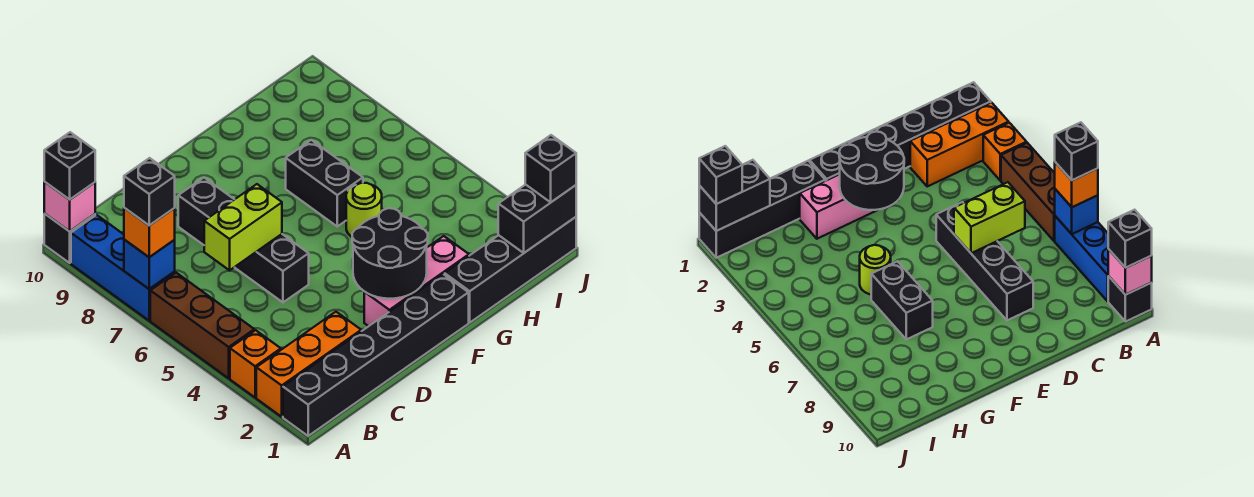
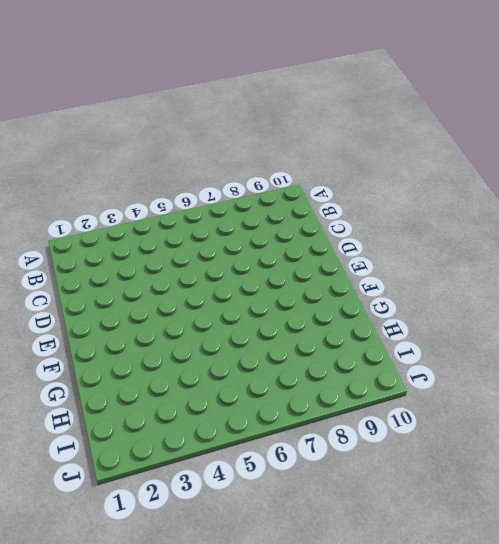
none -> black 1x6 brick [283,274,469,436]
none -> orange 1x3 brick [256,312,361,417]
none -> orange 1x1 brick [230,330,281,397]

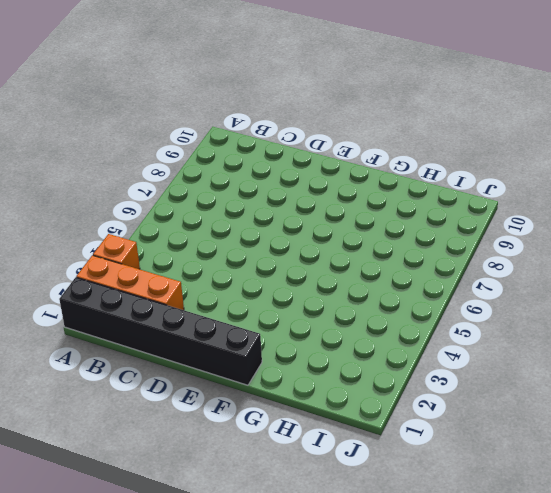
none -> brown 1x3 brick [150,273,254,378]
none -> blue 1x3 brick [71,215,175,321]
none -> black 1x1 brick [44,214,95,263]

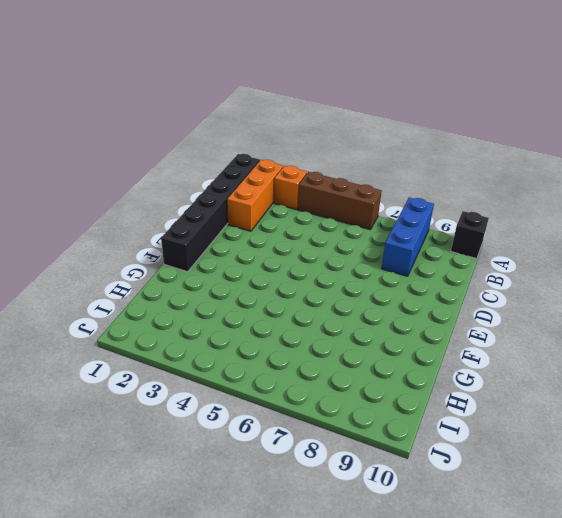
blue 1x3 brick [381,197,434,276] -> blue 1x3 brick turned to [71,215,175,321]
none -> black 1x4 brick [178,178,309,302]
none -> pink 1x3 brick [364,236,469,326]
none -> black 1x4 brick [445,217,576,322]

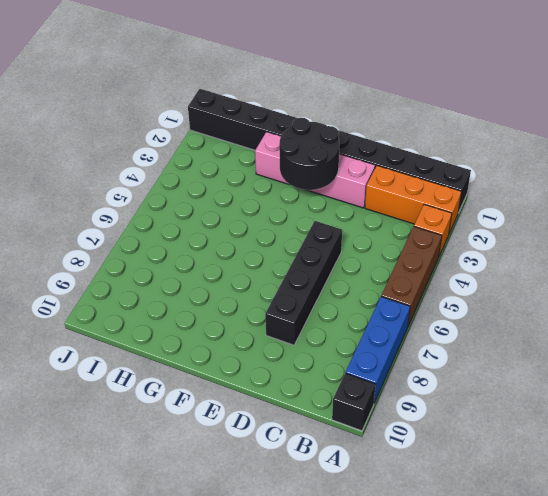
pink 1x4 brick [255,132,375,208] -> pink 1x3 brick [364,236,469,326]
none -> lime 1x1 round brick [346,183,382,237]
none -> black 1x2 brick [286,140,363,226]
none -> blue 1x1 brick [124,240,175,289]

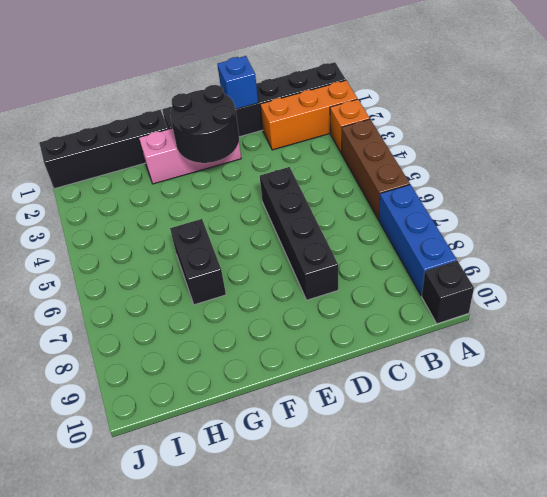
blue 1x1 brick [217,56,258,109] -> blue 1x1 brick moved to [124,240,175,289]
none -> lime 1x1 round brick [346,183,382,237]
none -> pink 1x1 brick [44,182,95,231]
none -> lime 1x2 brick [204,184,282,270]

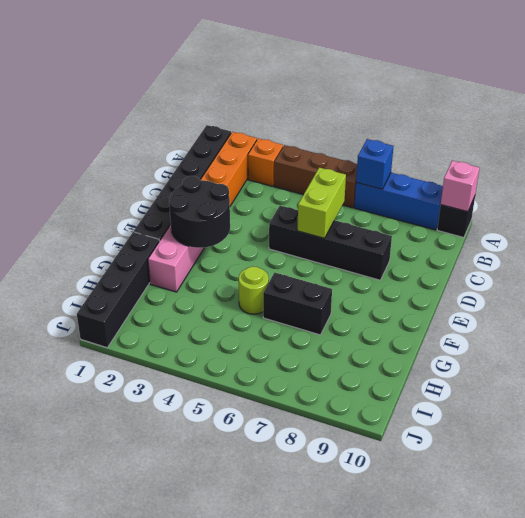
none -> black 1x2 brick [498,185,576,253]
none -> orange 1x1 brick [124,208,175,257]
none -> black 1x1 brick [44,132,95,200]

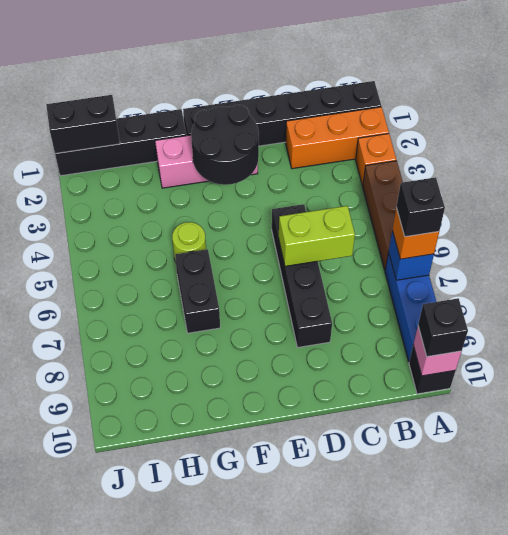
none -> black 1x1 brick [525,135,576,202]

